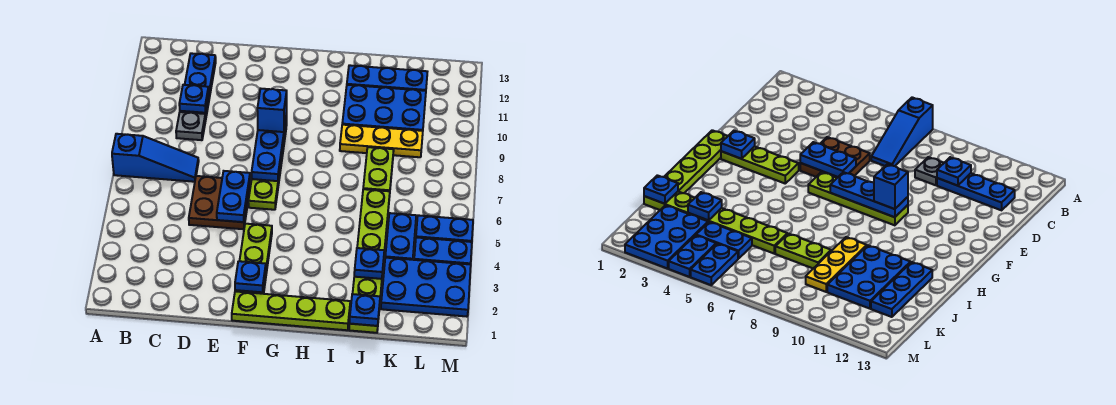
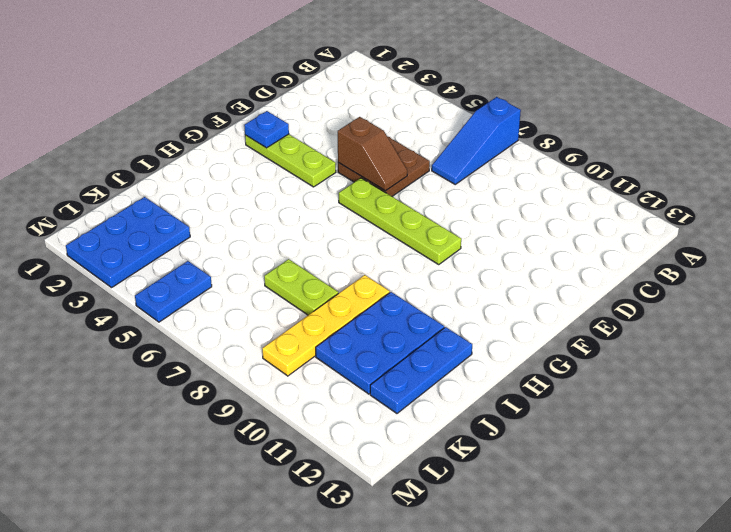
brown 1x2 slope [338,117,407,191] -> blue 1x2 plate [217,171,250,222]
yellow 1x4 plate [262,275,390,376] -> yellow 1x3 plate [340,125,423,157]
none -> grey 1x1 plate [176,112,206,140]
none -> blue 1x3 plate [180,53,216,118]
none -> lime 1x4 plate [232,291,350,330]

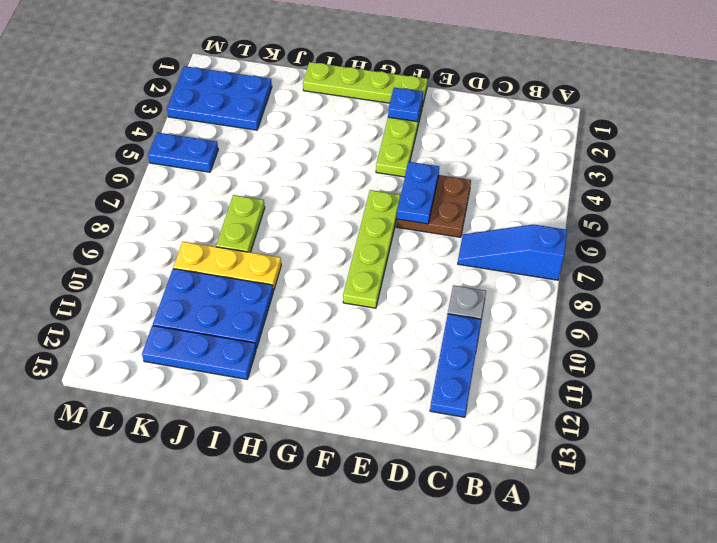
none -> lime 1x6 plate [349,189,390,333]
none -> blue 1x2 plate [385,213,416,260]
none -> blue 1x2 plate [414,237,472,265]

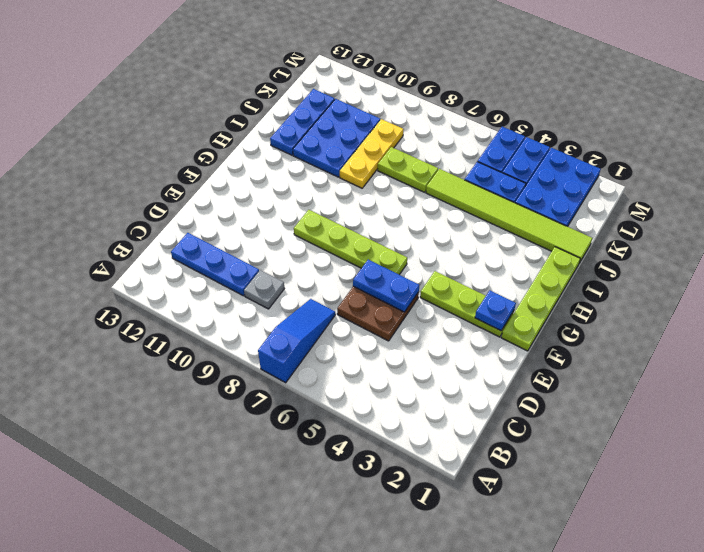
lime 1x6 tile [426,169,592,263] -> lime 1x6 plate [349,189,390,333]
none -> blue 1x1 plate [179,85,209,113]
none -> blue 1x3 plate [252,114,287,181]
none -> blue 1x1 plate [350,294,380,326]

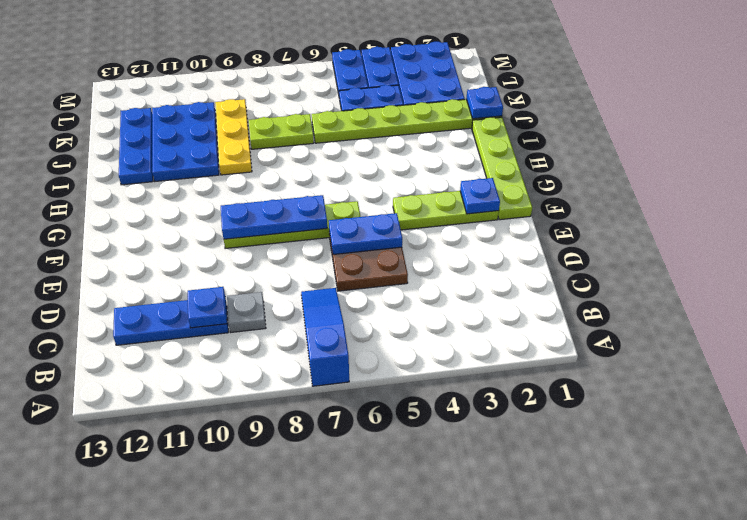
none -> blue 1x1 plate [354,248,384,279]
none -> blue 1x1 brick [257,89,287,132]

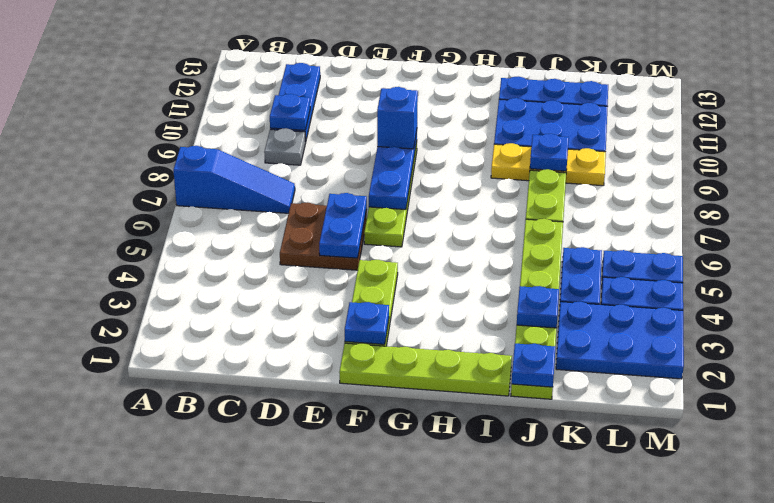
blue 1x1 plate [530,134,569,171] -> none

